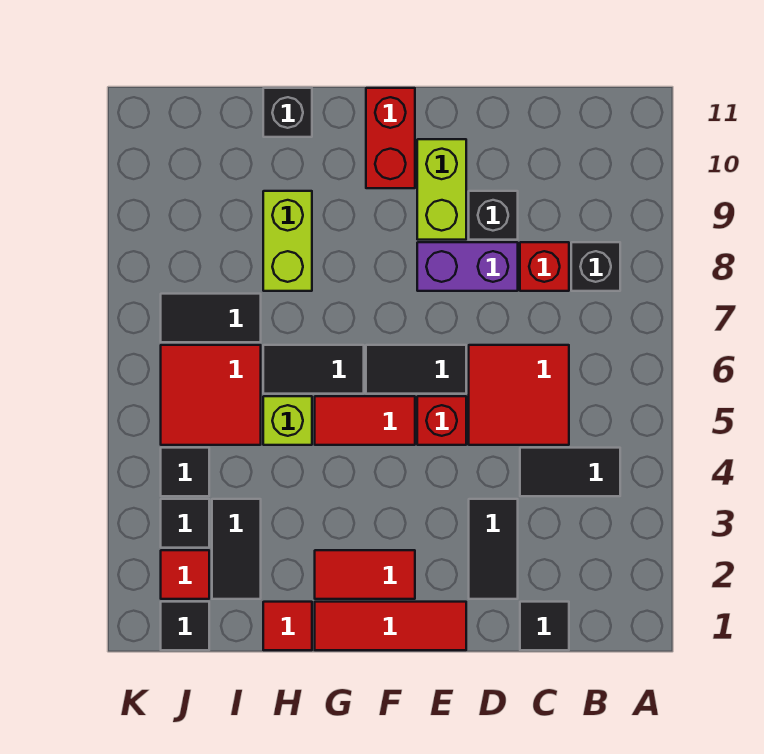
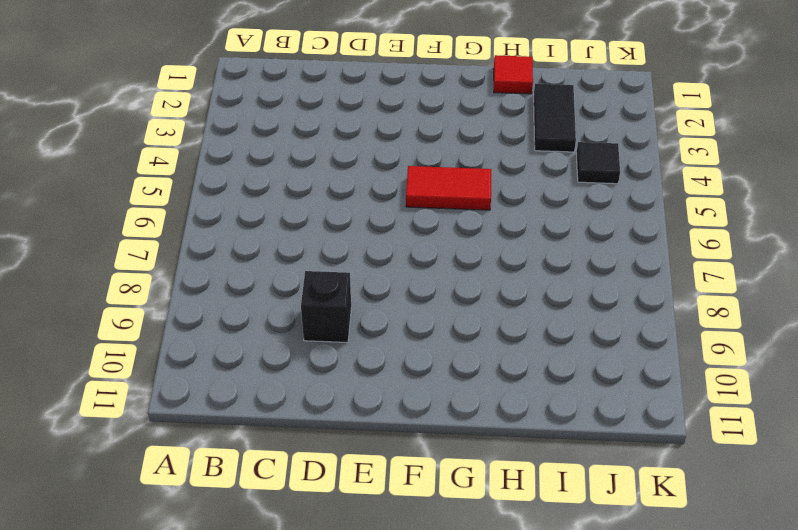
none -> black 1x2 tile [520,448,620,496]
none -> black 1x1 brick [571,242,620,291]
none -> black 1x1 tile [520,602,569,650]

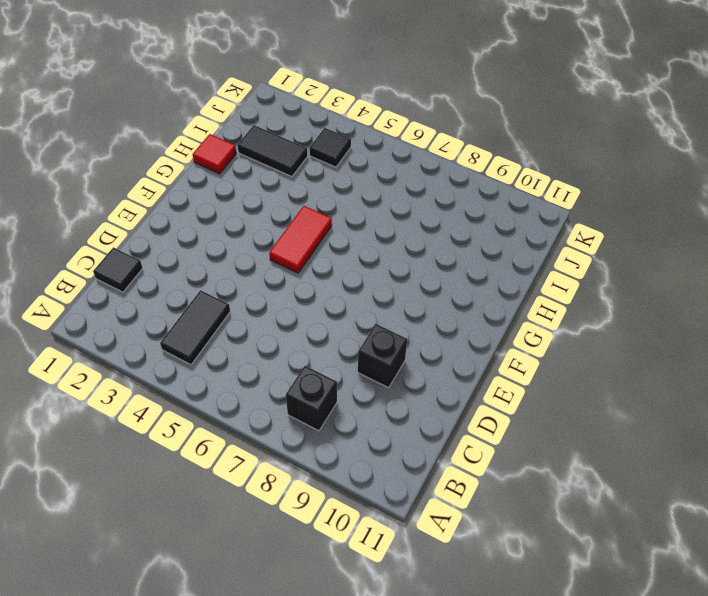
none -> red 2x2 tile [469,345,569,445]
none -> red 1x1 brick [520,242,569,291]
none -> black 1x2 tile [469,499,518,599]

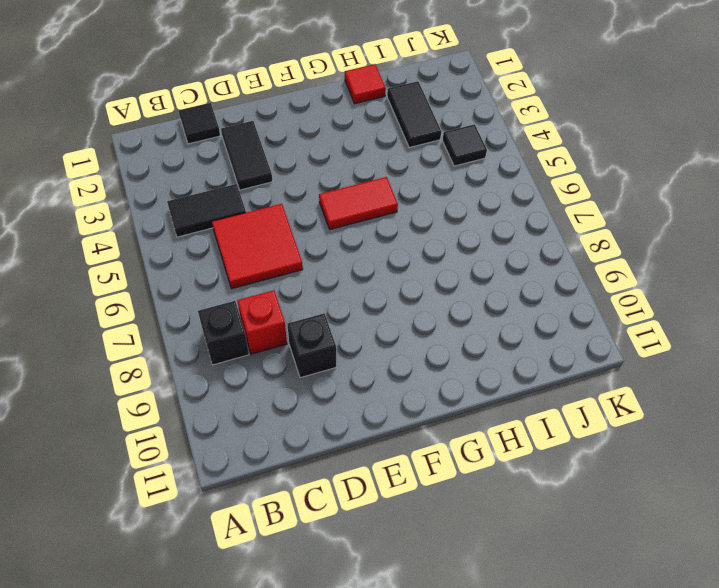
none -> purple 1x2 brick [417,242,518,291]
none -> red 1x3 tile [315,602,466,650]
none -> red 1x1 brick [417,396,466,445]

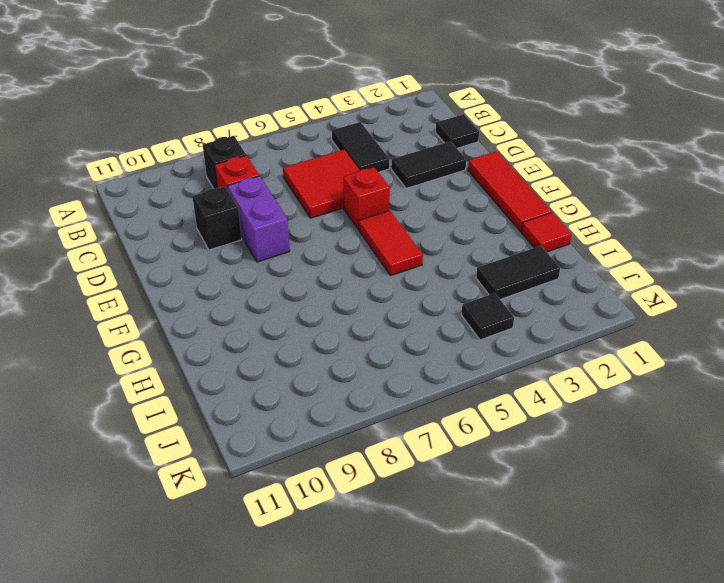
none -> black 1x2 tile [366,345,466,394]
none -> lime 1x2 brick [417,139,466,240]
none -> red 1x2 tile [315,550,415,599]

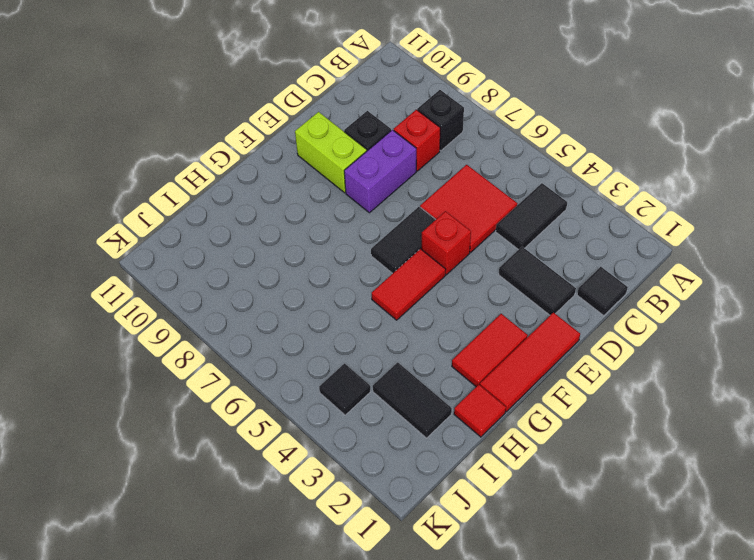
none -> red 1x2 brick [366,88,415,188]
none -> black 1x2 tile [263,345,364,394]
none -> lime 1x1 brick [263,396,312,445]

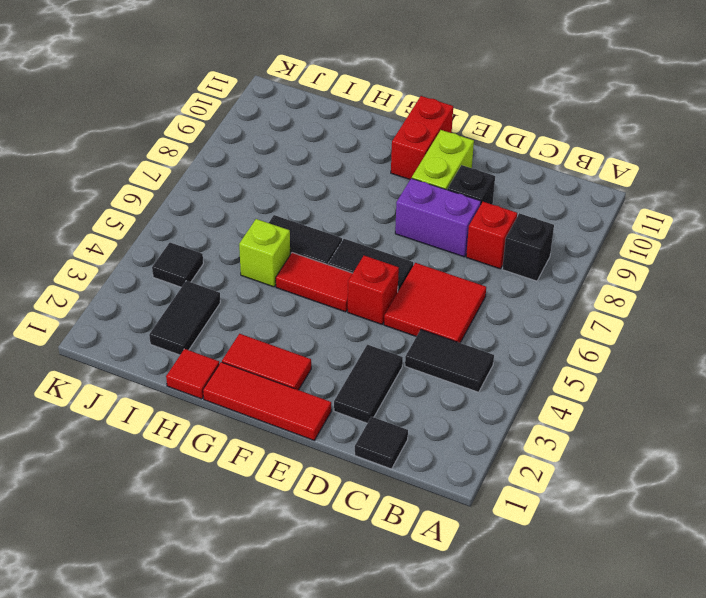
none -> lime 1x2 brick [263,191,312,291]
none -> black 1x1 brick [263,88,312,137]
none -> red 2x2 tile [161,345,261,445]

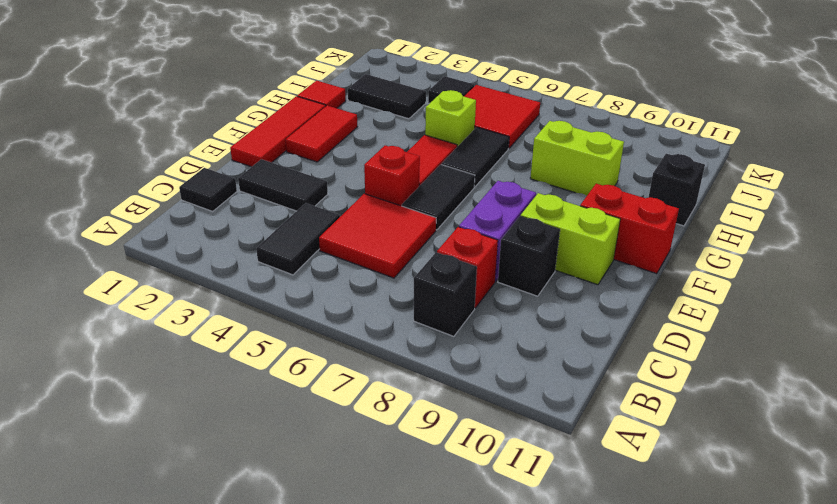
none -> black 1x2 tile [161,294,261,342]
none -> black 1x1 tile [161,602,209,650]
none -> red 1x1 tile [161,550,209,599]

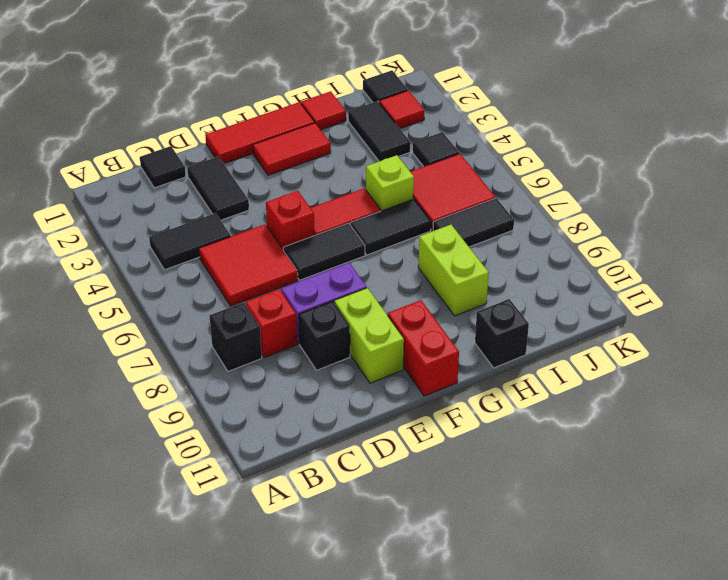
none -> black 1x1 tile [161,499,209,548]

